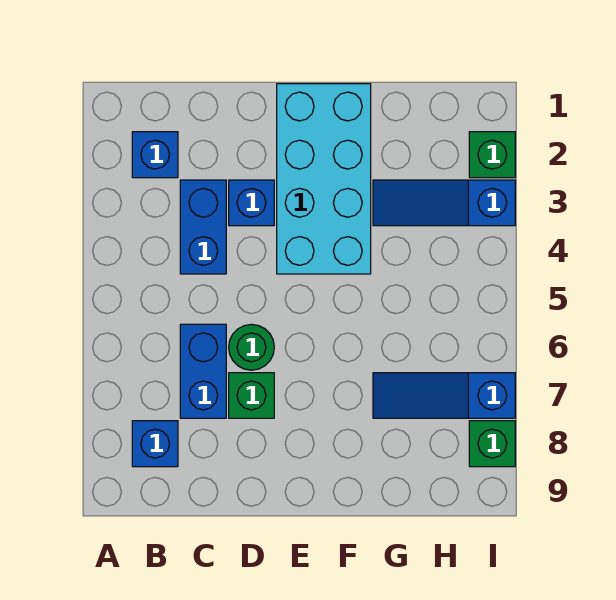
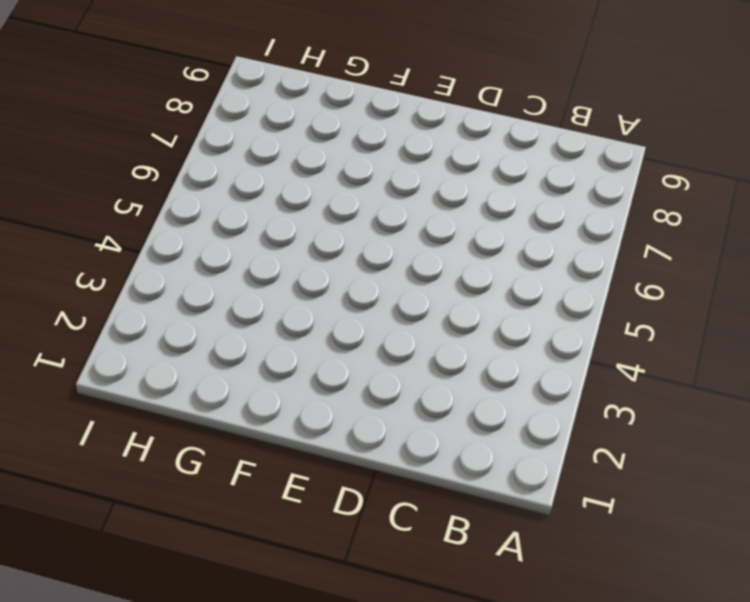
none -> blue 1x1 brick [132,132,178,178]
none -> blue 1x1 brick [132,421,178,467]
none -> blue 1x2 brick [180,180,226,274]

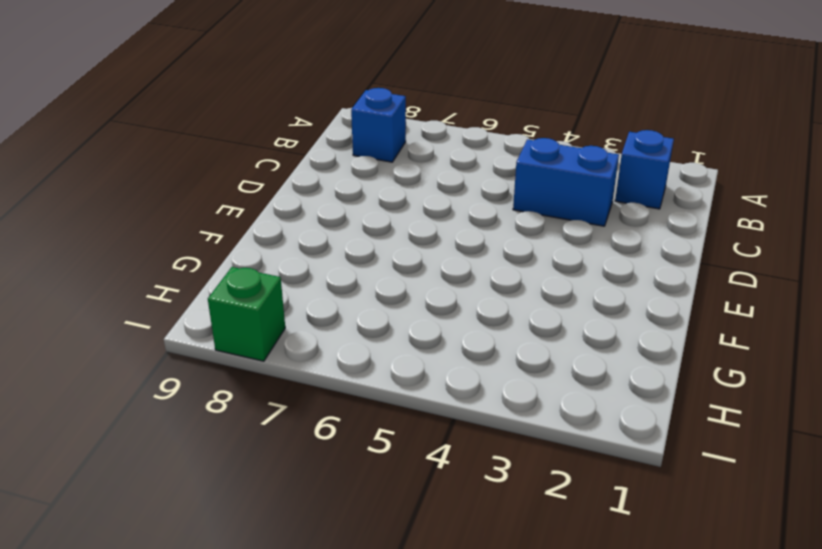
none -> blue 1x2 brick [180,324,226,418]
none -> blue 1x1 brick [229,180,274,226]
none -> green 1x1 round brick [229,324,274,370]

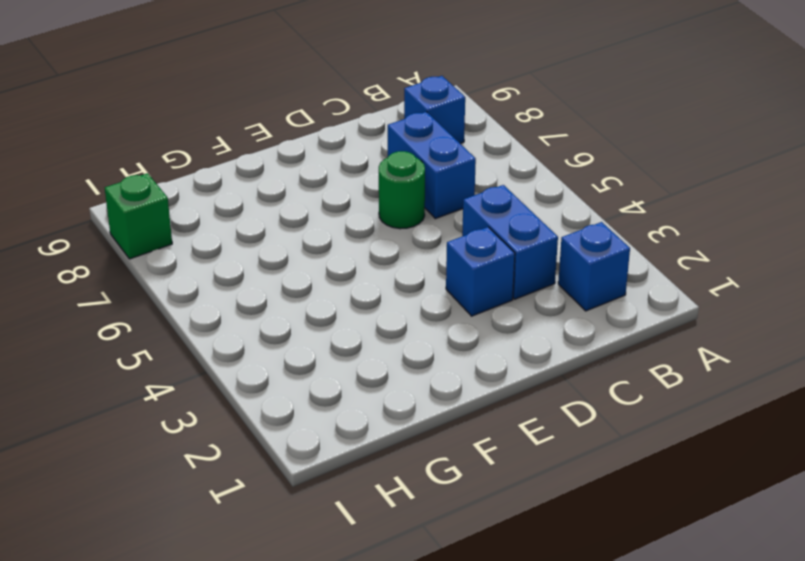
none -> green 1x1 brick [229,373,274,418]
none -> cyan 2x4 brick [277,84,371,274]
none -> blue 1x3 slope [373,180,515,226]

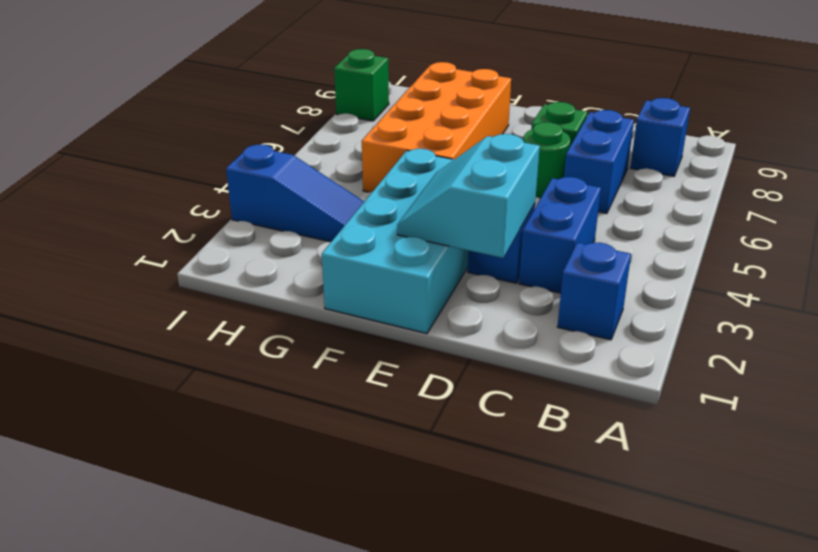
cyan 2x2 slope [397,134,540,258] -> none
orange 2x4 brick [362,62,511,192] -> blue 1x3 slope [373,373,515,418]
none -> green 1x1 brick [469,132,515,178]

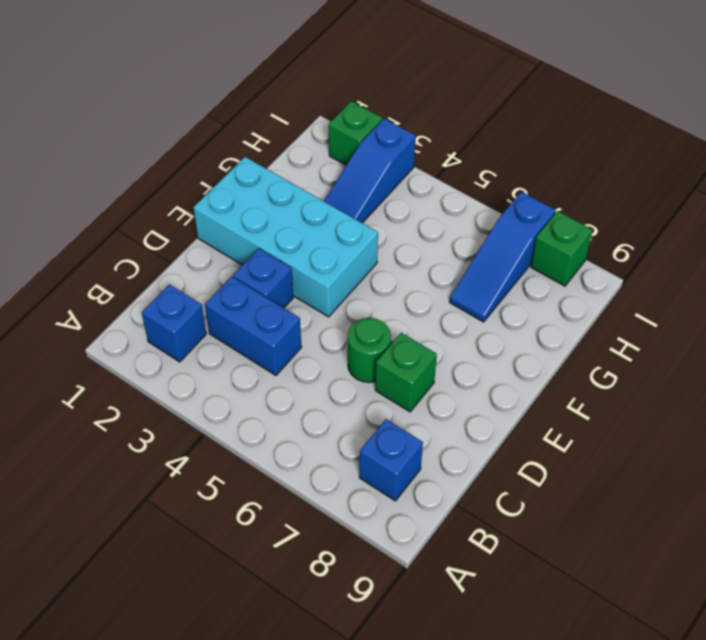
none -> blue 1x2 brick [180,324,226,418]

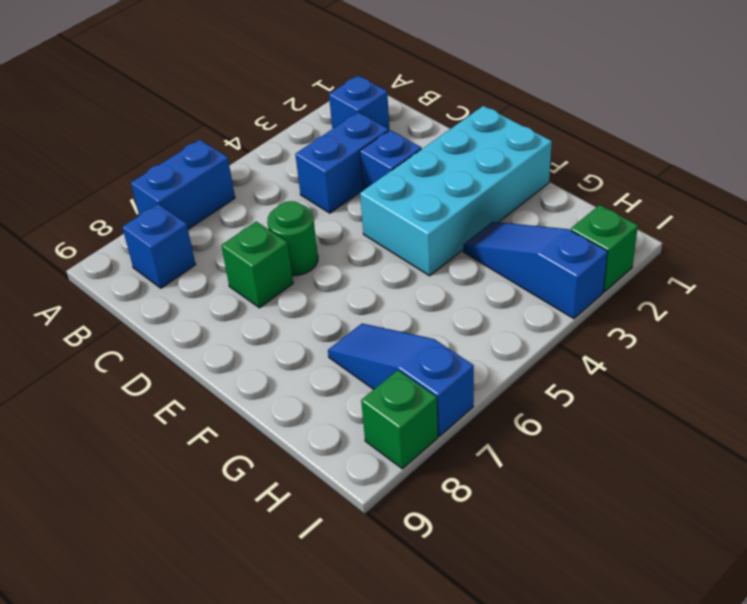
blue 1x2 brick [131,140,235,229] -> blue 1x2 brick moved to [180,324,226,418]

